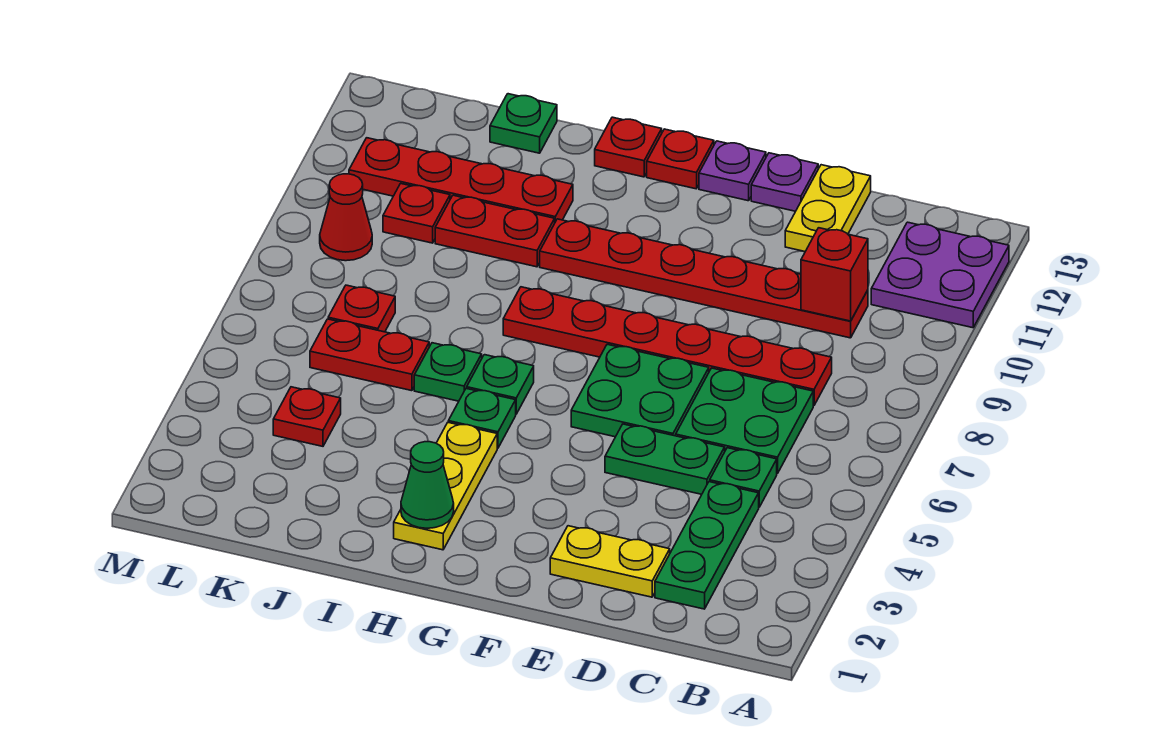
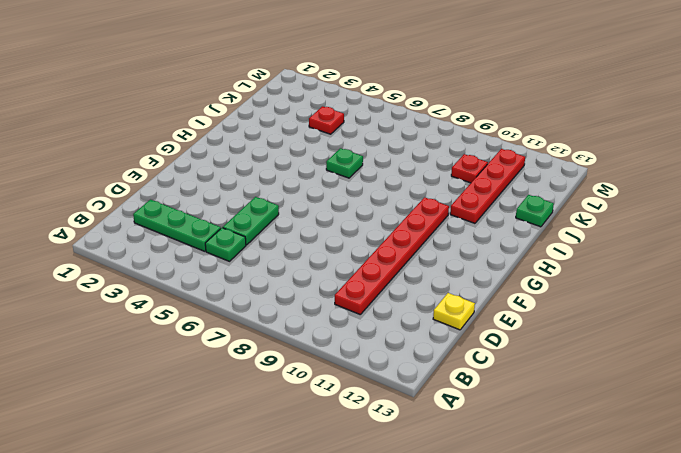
yellow 1x1 plate [433,293,475,330] -> yellow 1x2 plate [785,165,871,252]
none -> purple 2x2 plate [871,222,1009,328]
none -> green 2x2 plate [676,368,813,474]
none -> red 1x6 plate [503,287,832,406]

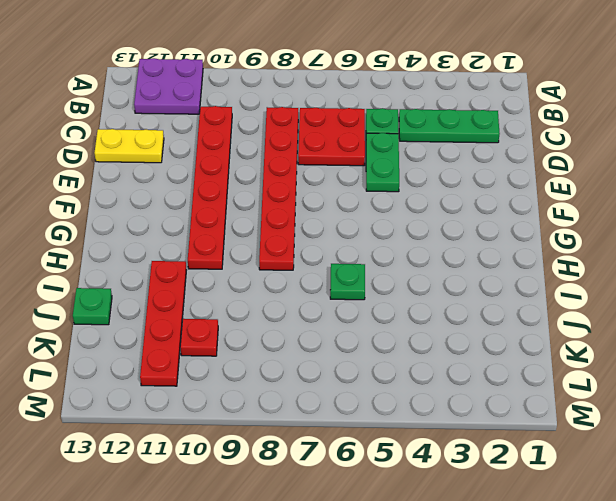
red 2x2 plate [298,108,365,166] -> green 2x2 plate [676,368,813,474]
none -> yellow 1x2 plate [550,526,670,597]
none -> green 2x2 plate [571,344,709,437]
none -> purple 1x1 plate [751,153,818,211]

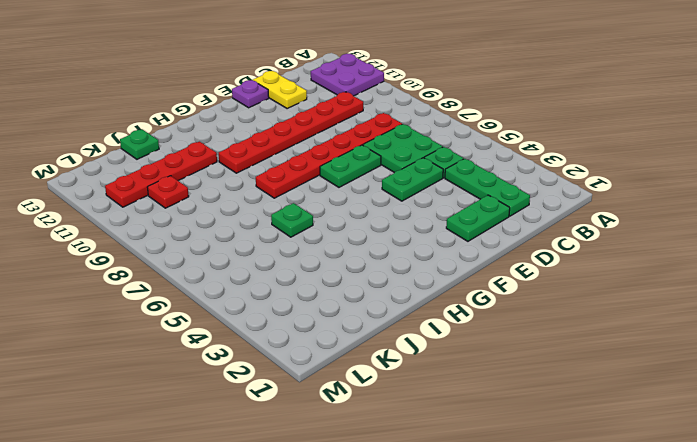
green 1x2 plate [446,195,510,241] -> yellow 1x2 plate [550,526,670,597]
green 1x2 plate [320,145,381,187] -> green 2x2 plate [571,344,709,437]
none -> purple 1x1 plate [699,141,766,201]
none -> red 1x1 plate [647,129,714,189]
none -> yellow 1x3 plate [394,423,497,550]

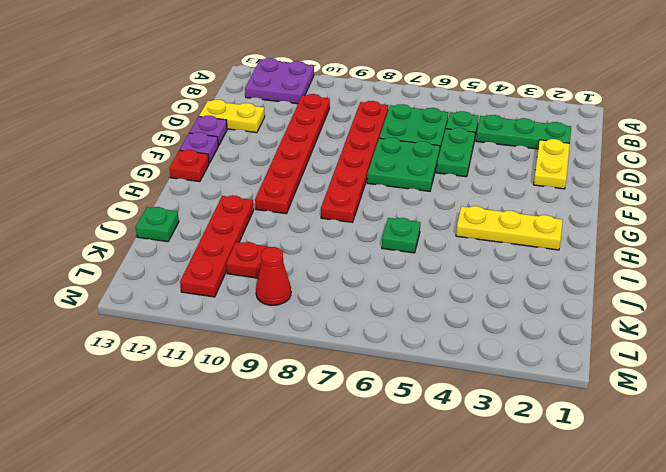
none -> green 1x1 plate [448,388,516,448]
none -> green 1x1 plate [467,355,534,414]
none -> red 1x1 plate [595,117,662,177]

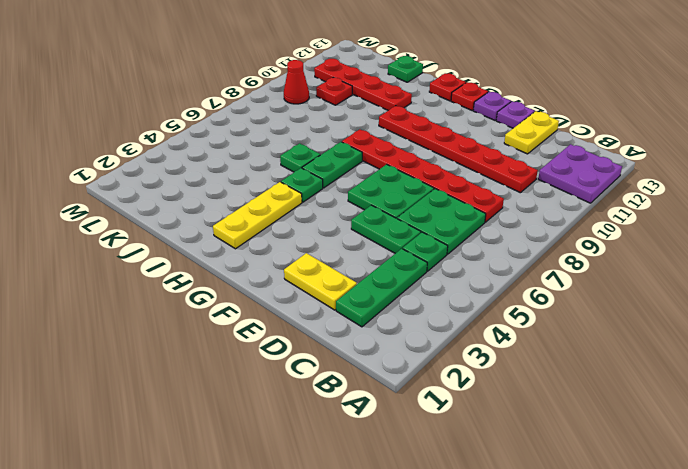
green 1x2 plate [302,142,362,188] -> green 1x1 plate [467,355,534,414]
none -> red 1x2 plate [435,195,555,267]
none -> red 1x2 plate [310,319,429,391]
none -> red 1x1 plate [273,387,341,446]

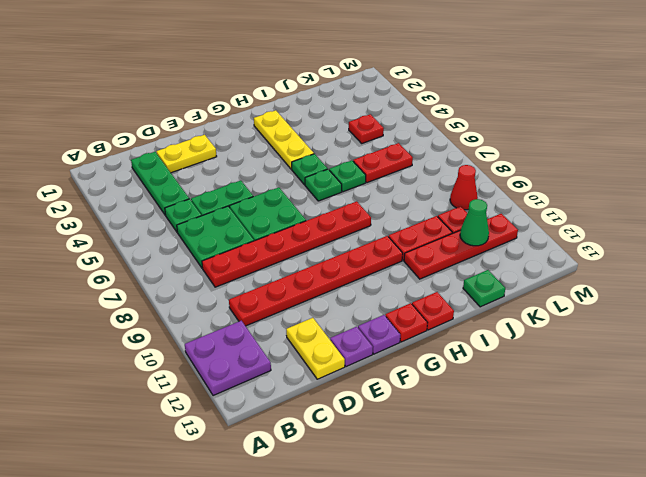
green 1x1 cone [460,199,489,246] -> green 1x1 cone moved to [401,442,454,528]
none -> red 1x1 plate [328,285,395,332]
none -> red 1x1 brick [801,228,868,321]

